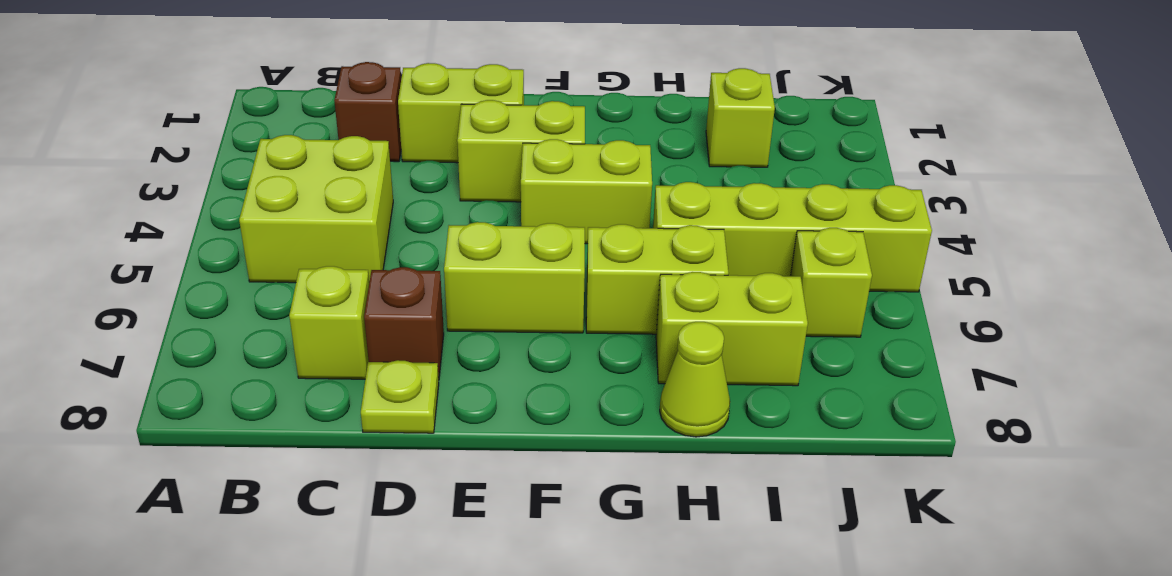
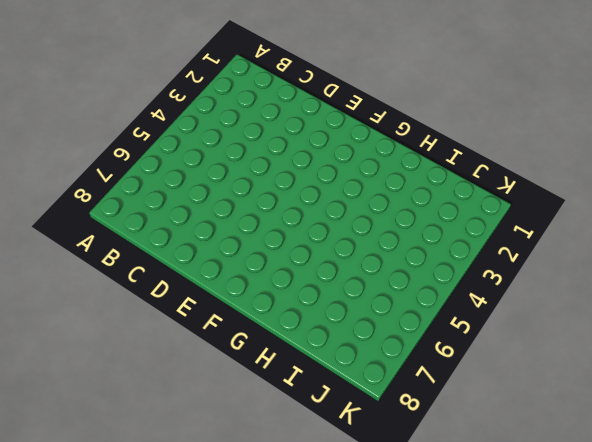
none -> lime 2x2 brick [239,135,393,283]
none -> brown 1x1 brick [334,62,401,162]
none -> lime 1x1 brick [289,266,369,379]

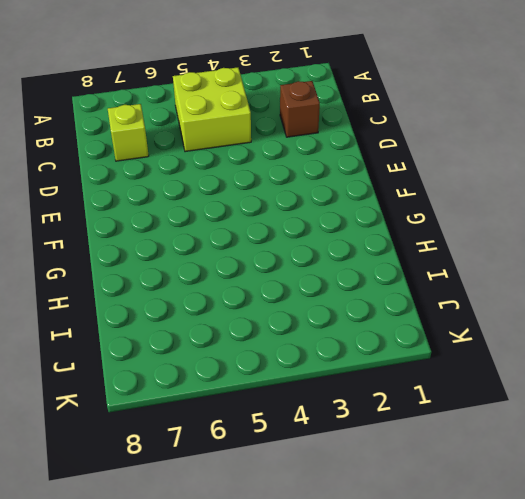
none -> lime 1x2 brick [398,63,524,163]
none -> brown 1x1 brick [364,267,444,377]
none -> lime 1x1 plate [361,360,439,433]

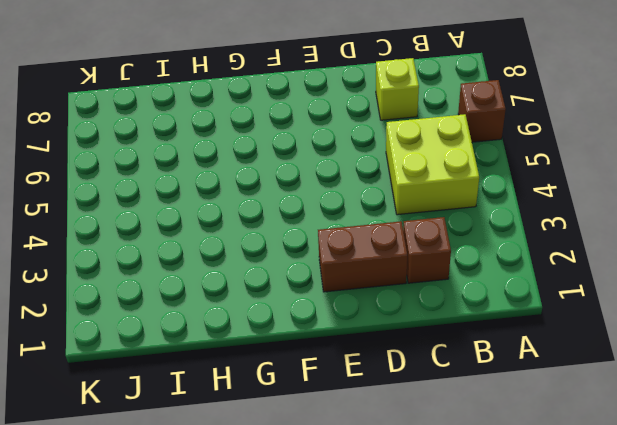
brown 1x1 brick [458,80,506,142] -> brown 1x1 brick moved to [364,267,444,377]
brown 1x2 brick [318,221,407,292] -> lime 1x2 brick [398,63,524,163]
none -> lime 1x1 plate [361,360,439,433]
none -> lime 1x2 brick [457,100,585,202]
none -> lime 1x2 brick [444,222,585,333]

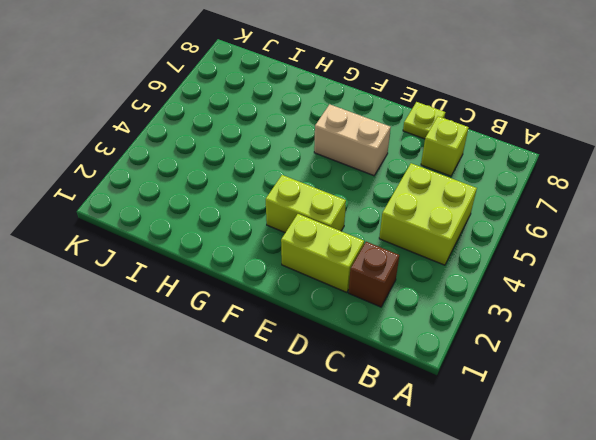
tan 1x2 brick [314,104,391,176] -> lime 1x2 brick [444,222,585,333]
none -> brown 1x1 brick [364,267,444,377]
none -> lime 1x2 brick [521,139,652,244]
none -> lime 1x2 brick [586,224,729,334]

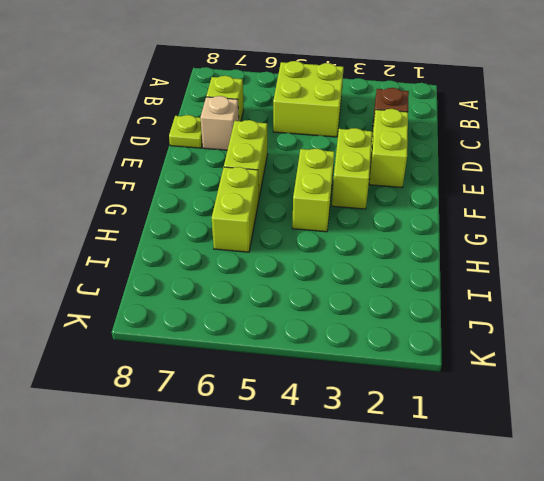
tan 1x1 brick [200,96,239,150] -> brown 1x1 brick [364,267,444,377]
none -> lime 1x4 brick [653,182,932,292]
none -> lime 1x2 brick [656,272,808,386]
none -> lime 1x1 cone [660,322,730,437]

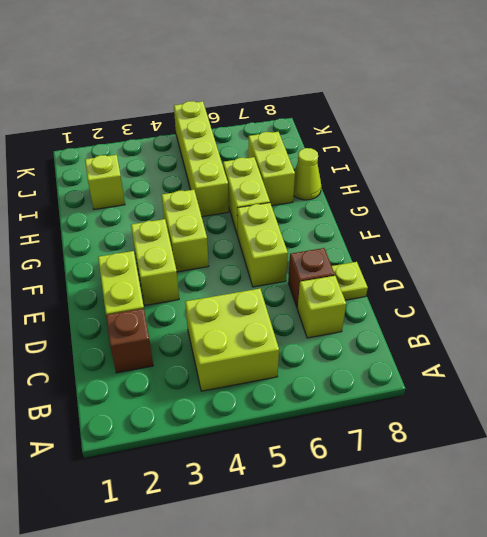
none -> lime 1x1 brick [791,228,872,337]

